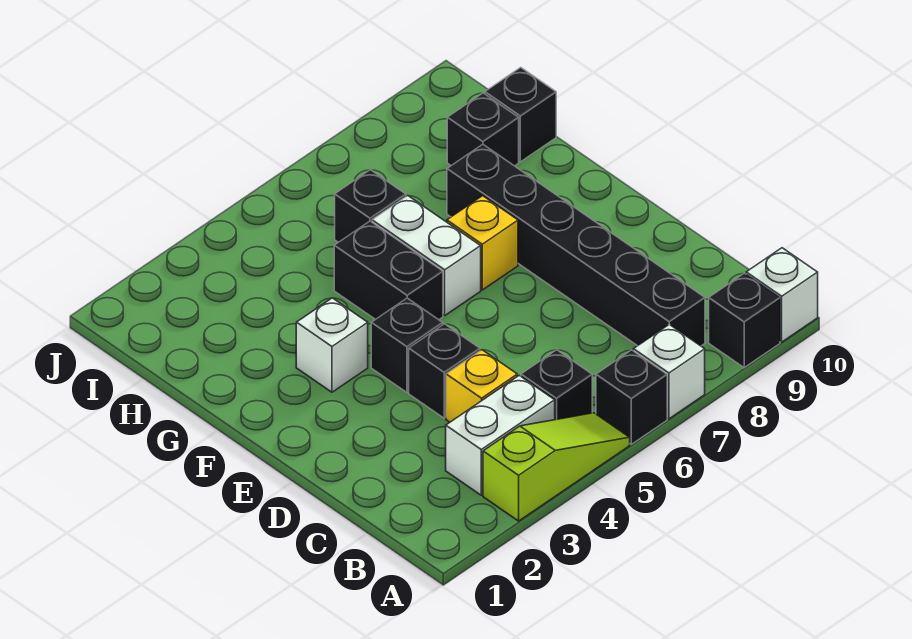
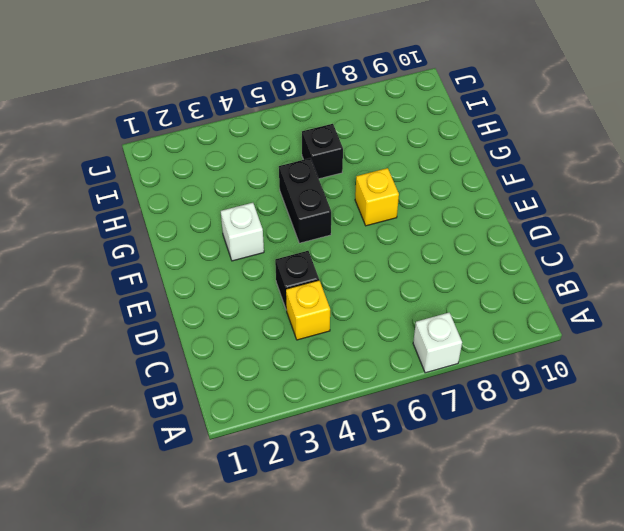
none -> lime 1x3 slope [483,413,630,521]
none -> black 1x1 brick [596,350,667,444]
none -> black 1x1 brick [709,273,780,368]

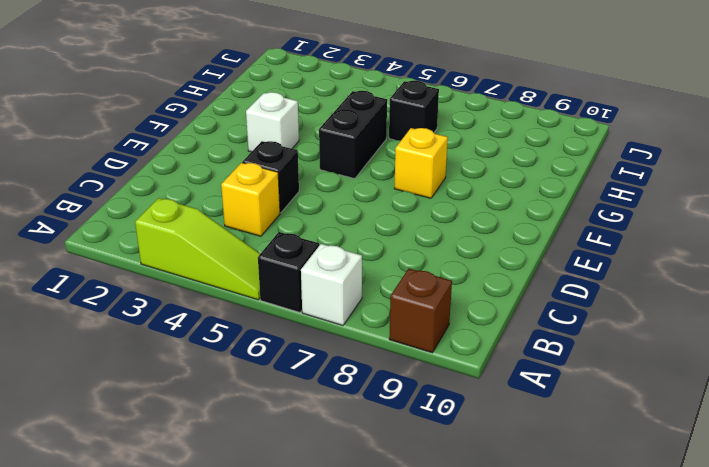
brown 1x1 brick [389,269,452,353] -> black 1x1 brick [709,273,780,368]
none -> white 1x1 brick [746,248,818,342]
none -> white 1x2 brick [446,376,555,495]
none -> black 1x1 brick [521,350,592,420]

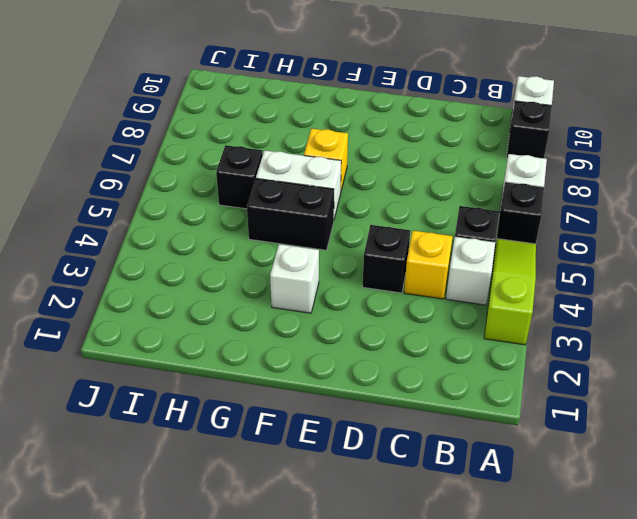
white 1x1 brick [446,236,495,305] -> white 1x2 brick [446,376,555,495]
none -> black 1x6 brick [447,144,705,346]
none -> black 1x1 brick [371,298,443,392]
none -> black 1x1 brick [447,93,519,166]

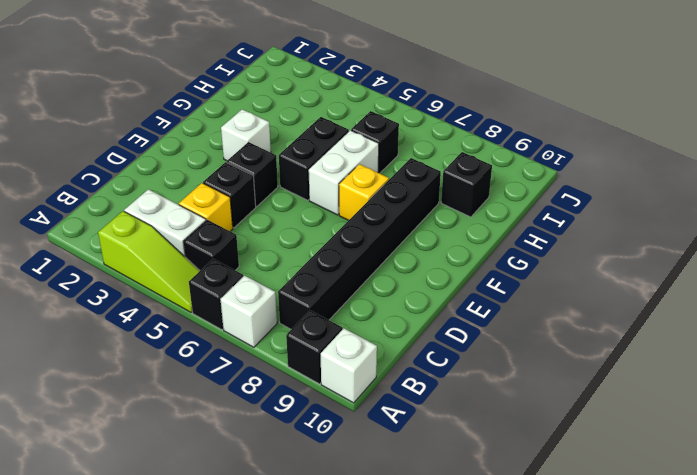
none -> black 1x1 brick [485,67,556,162]

